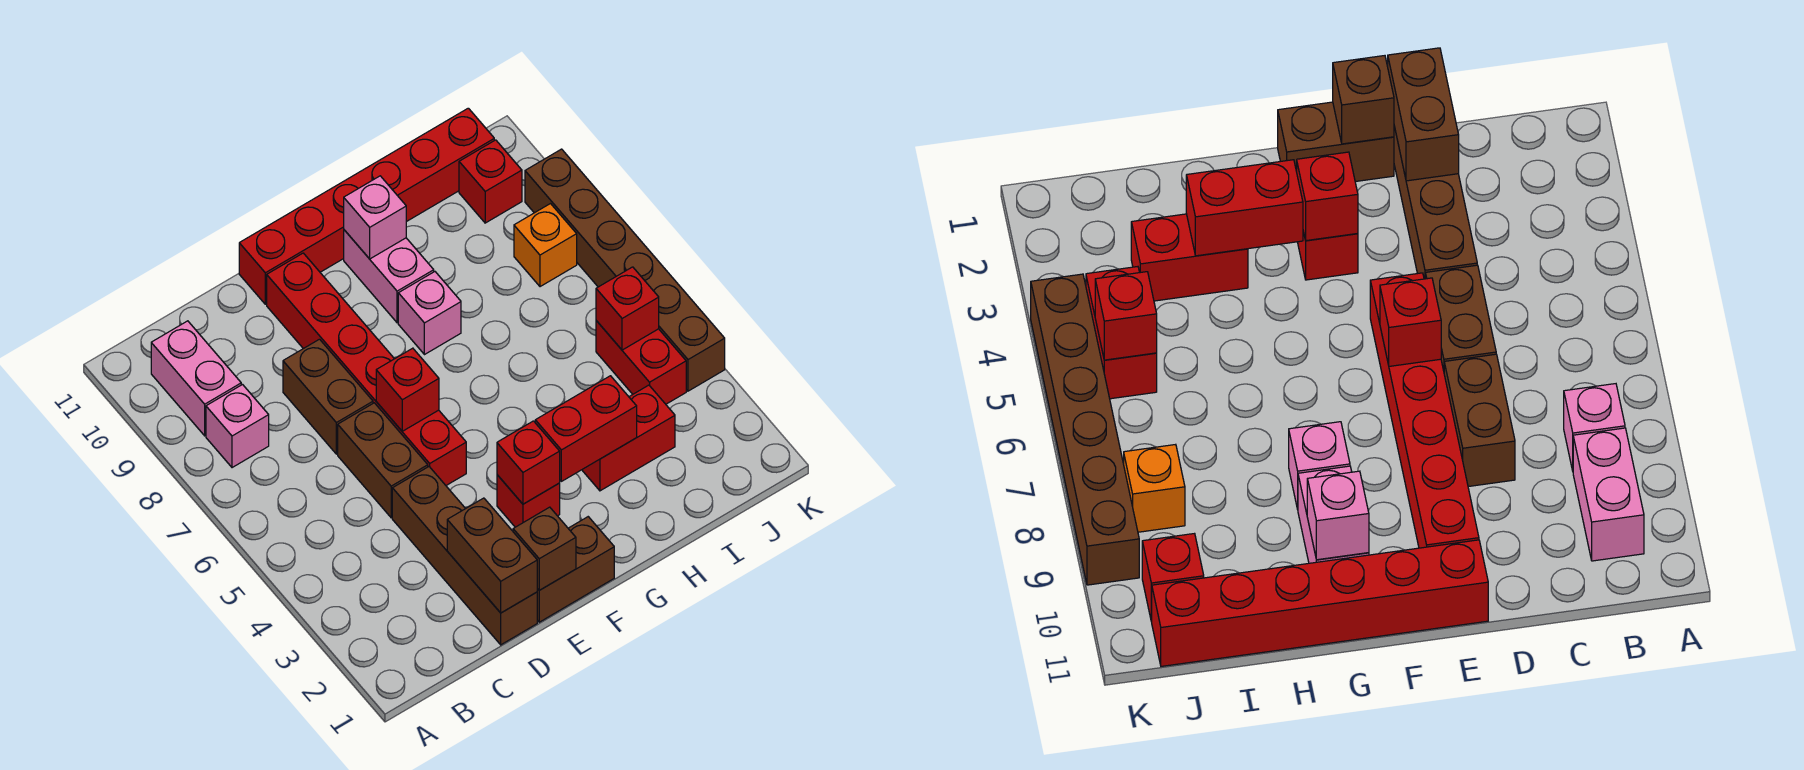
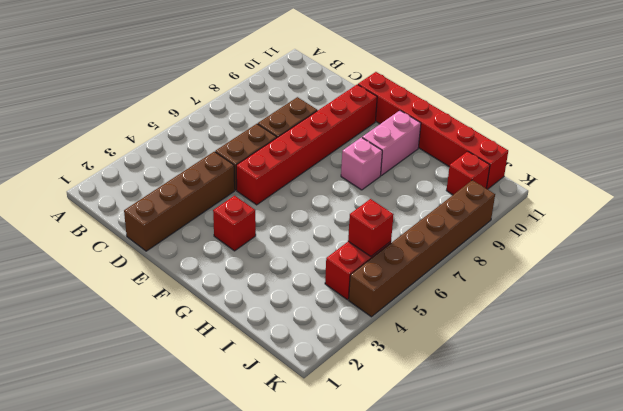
none -> pink 1x1 brick [206,385,269,468]
none -> pink 1x2 brick [151,321,241,436]
none -> brown 1x2 brick [537,517,614,622]

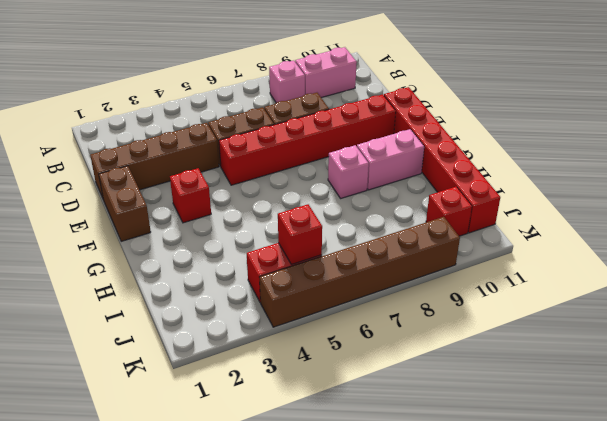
none -> red 1x2 brick [582,385,675,491]
none -> orange 1x1 brick [514,204,577,287]
none -> brown 1x2 brick [447,498,537,613]

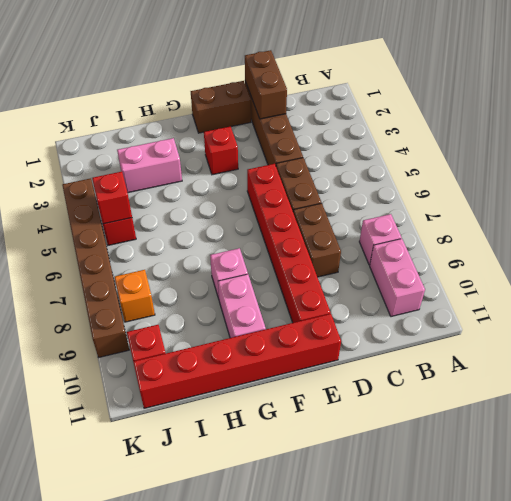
pink 1x2 brick [117,138,182,193] -> red 1x2 brick [582,385,675,491]
none -> brown 1x1 brick [513,507,576,590]
none -> red 1x1 brick [376,348,439,431]
none -> red 1x1 brick [497,421,560,504]

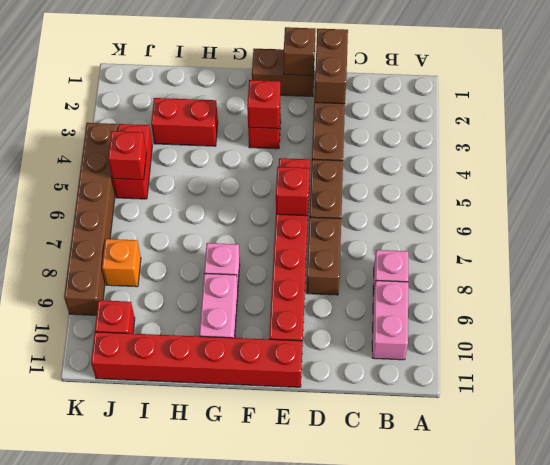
none -> red 1x2 brick [535,376,637,481]
none -> pink 1x1 brick [344,176,406,259]

